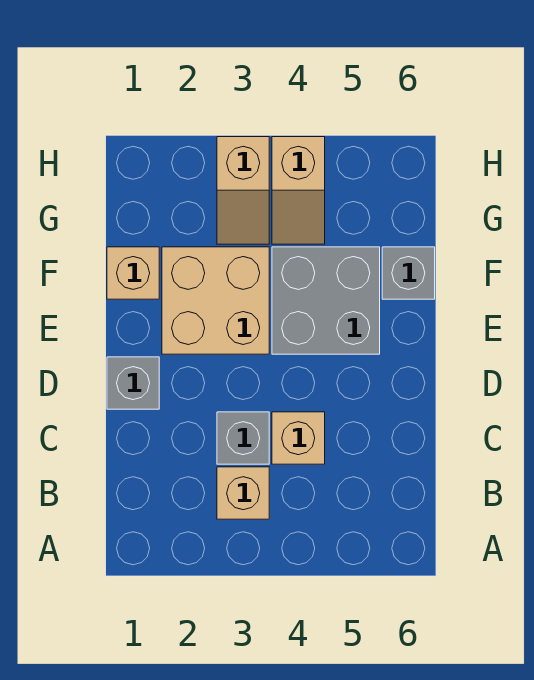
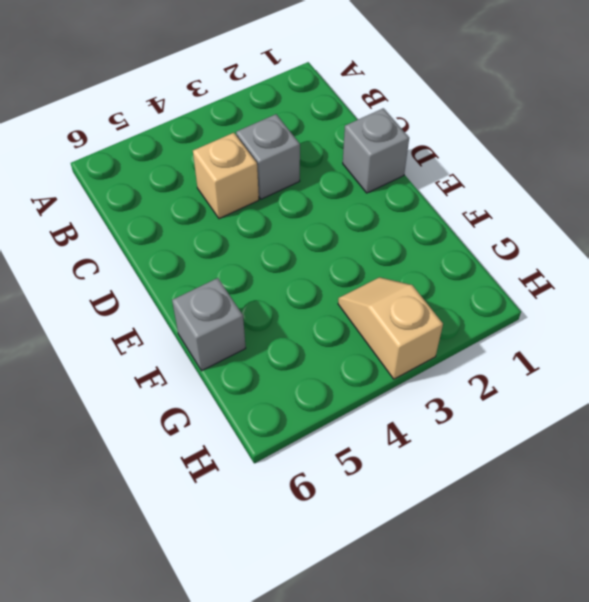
none -> tan 1x1 brick [217,467,269,519]
none -> tan 2x2 brick [162,247,269,354]

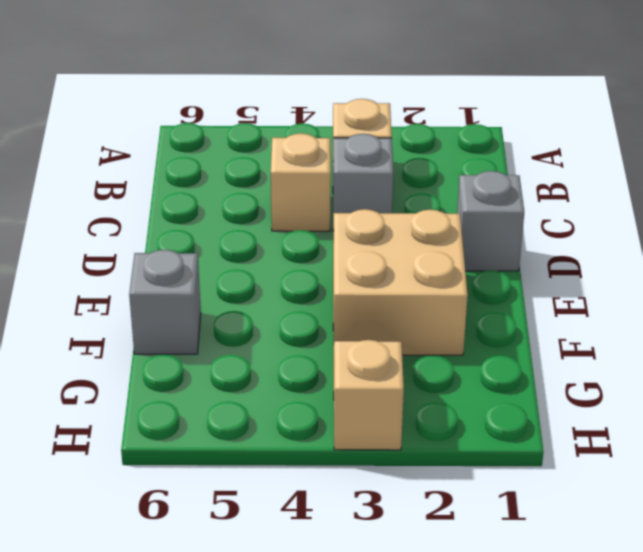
none -> grey 2x2 brick [272,247,380,354]
none -> tan 1x1 brick [107,247,159,299]

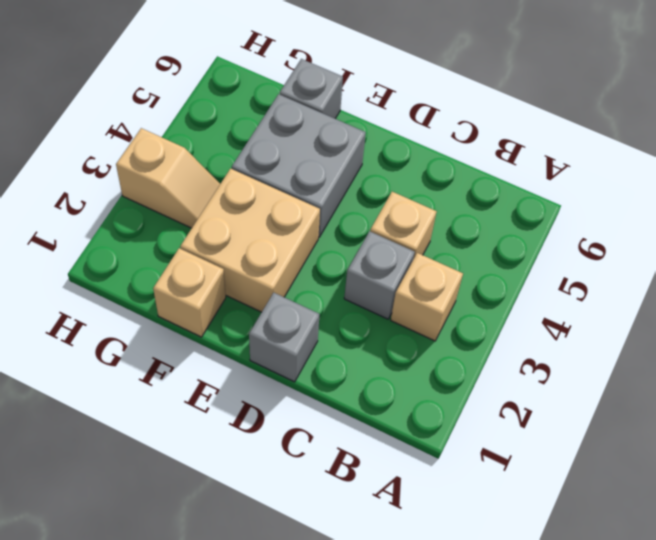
none -> tan 1x2 slope [272,137,325,244]

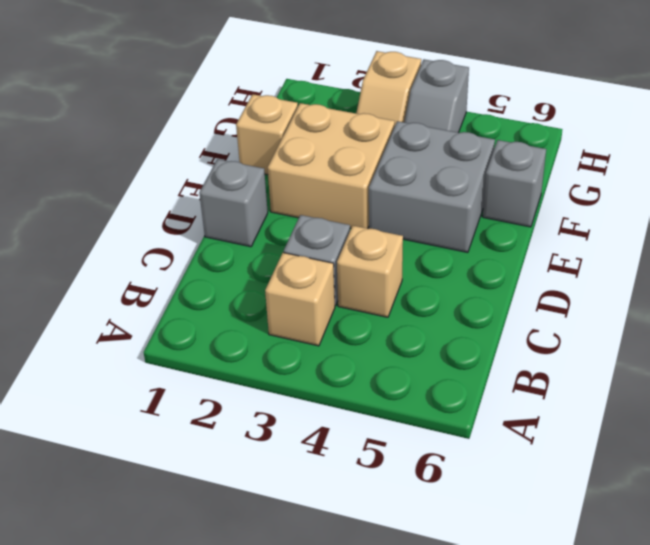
grey 1x2 slope [404,59,469,133] -> tan 1x2 slope [272,137,325,244]

